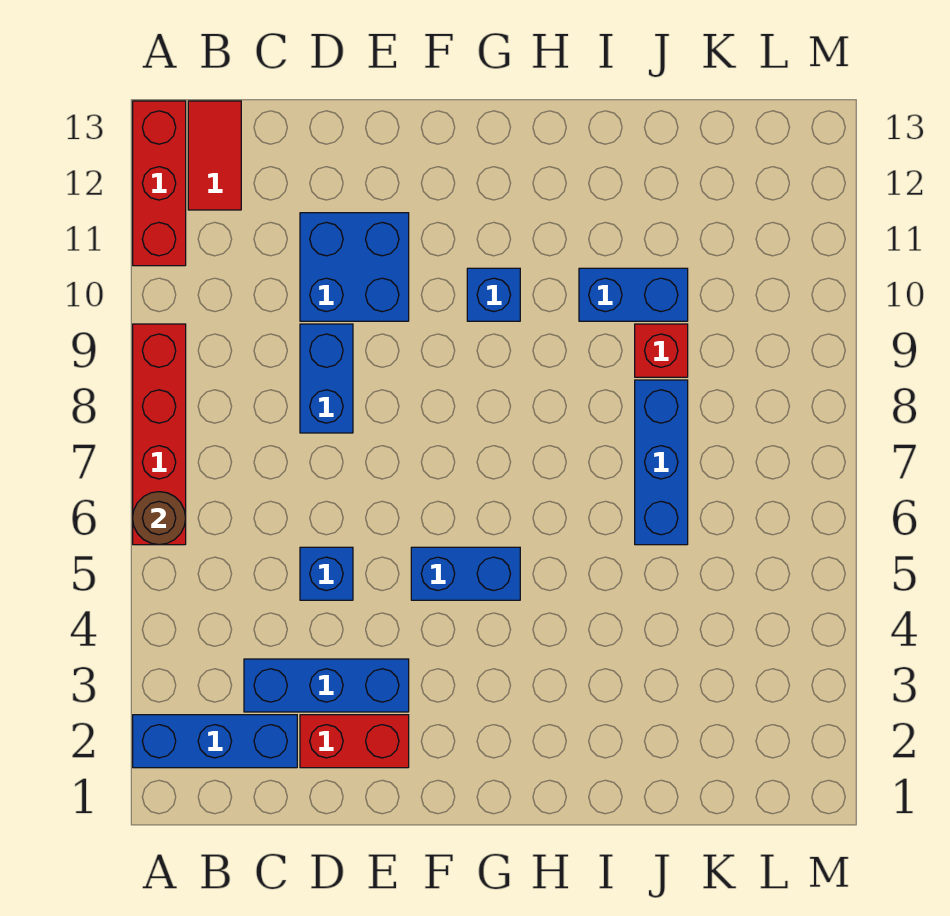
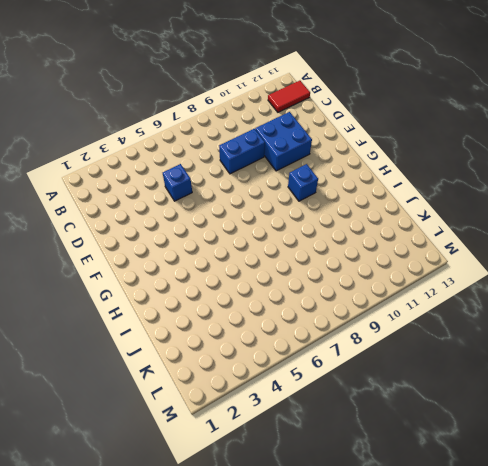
none -> blue 1x3 brick [133,715,297,768]
none -> red 1x4 brick [133,324,186,545]
none -> red 1x3 brick [133,101,186,266]

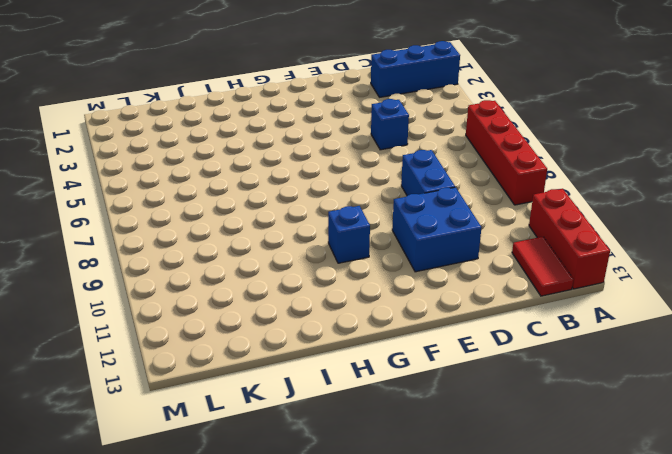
none -> blue 1x3 brick [244,659,409,712]
none -> red 1x2 brick [300,715,409,768]
none -> blue 1x2 brick [411,547,520,600]

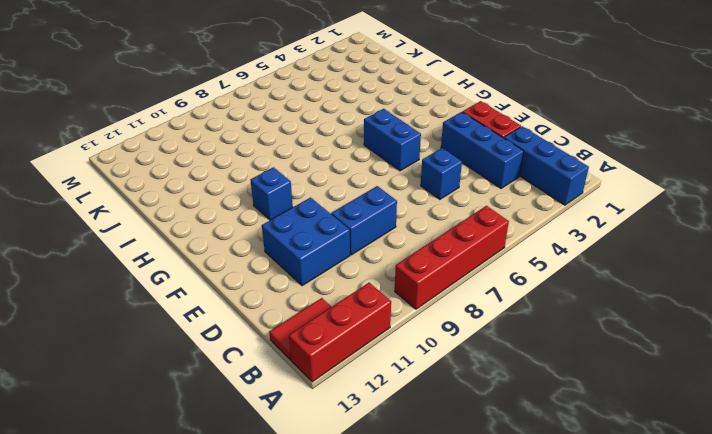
none -> blue 1x2 brick [579,268,688,321]
none -> blue 1x3 brick [635,380,688,545]
none -> red 1x1 brick [635,324,688,377]

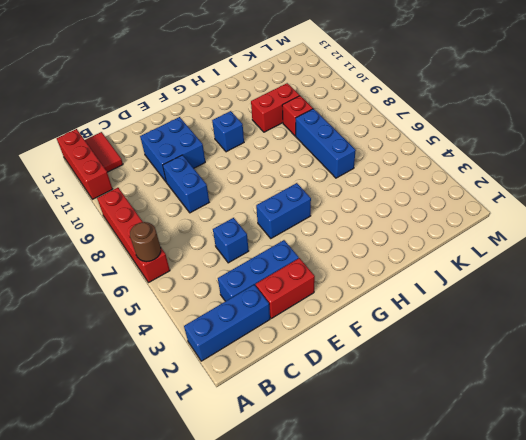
red 1x2 brick [251,83,300,132] -> blue 1x2 brick [579,268,688,321]

